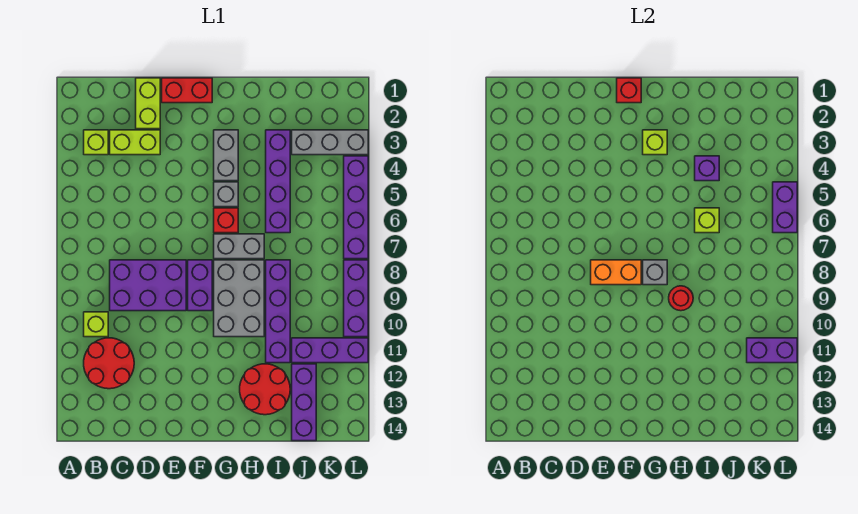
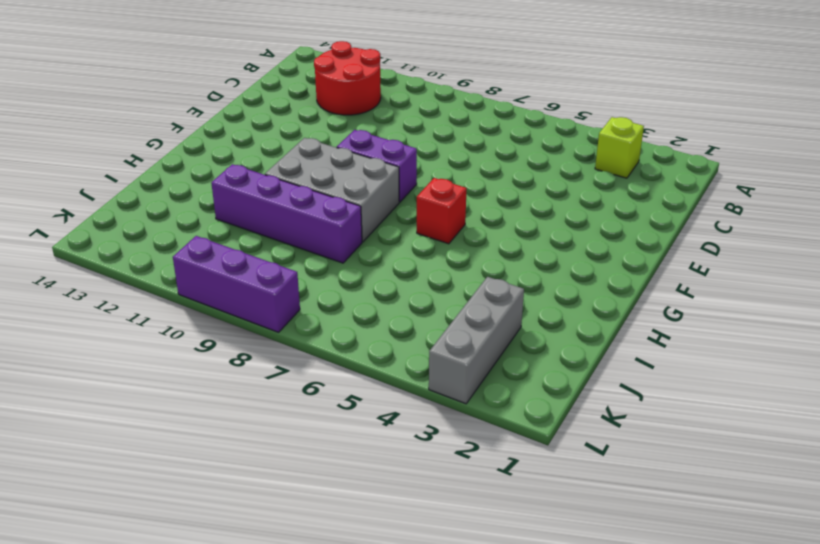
none -> lime 1x1 brick [84,312,108,337]
none -> lime 1x2 brick [110,130,160,155]
none -> purple 2x3 brick [110,260,186,311]
none -> lime 1x2 brick [136,78,160,129]

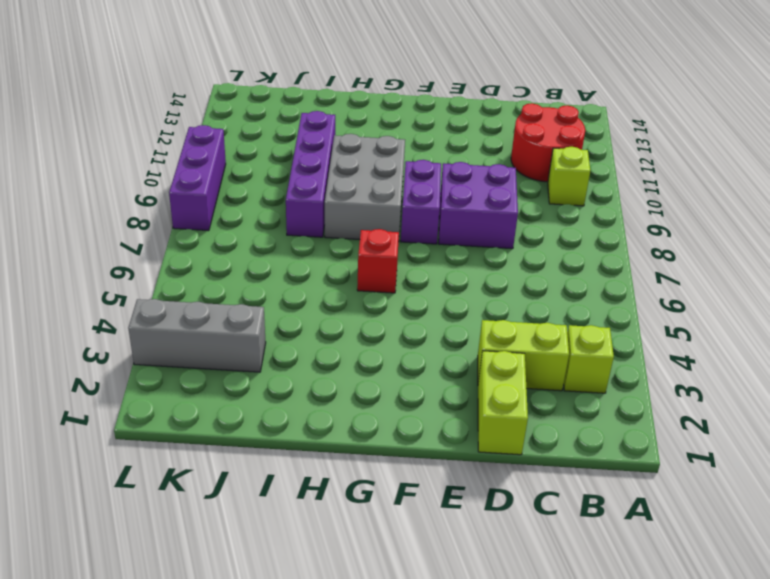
purple 2x2 brick [439,162,518,249] -> purple 2x3 brick [110,260,186,311]
none -> red 1x2 brick [162,78,212,103]
none -> grey 1x2 brick [214,130,238,181]
none -> grey 1x1 brick [214,182,238,207]
none -> grey 1x2 brick [214,234,264,259]

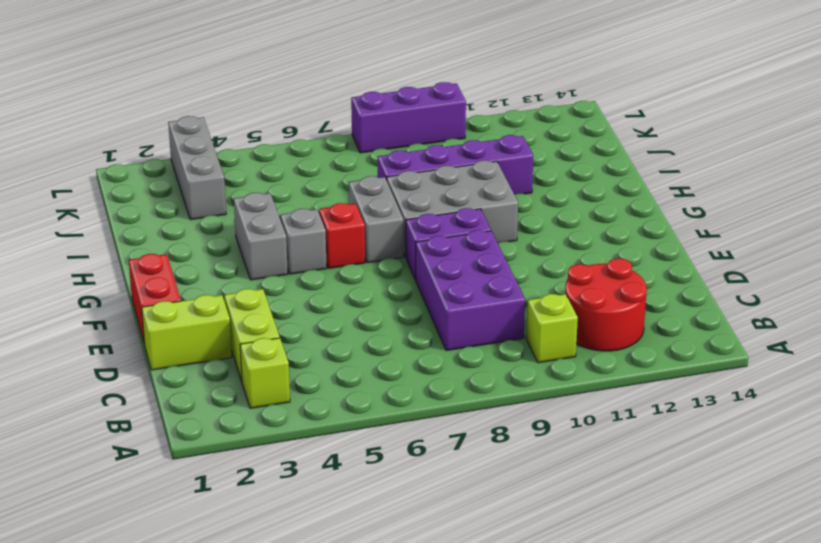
grey 1x2 brick [234,193,288,280] -> grey 1x2 brick turned to [214,130,238,181]
none -> red 2x2 round brick [240,364,290,415]
none -> purple 1x4 brick [266,130,290,233]
none -> purple 1x3 brick [292,338,368,363]
none -> purple 1x3 brick [292,364,316,441]

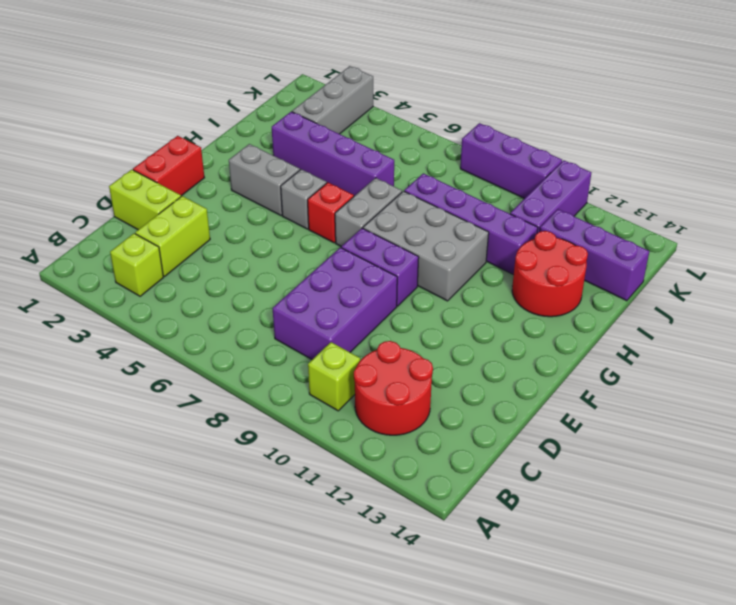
none -> purple 1x4 brick [344,156,368,259]
none -> orange 1x2 brick [591,260,641,285]
none -> red 1x1 brick [617,78,641,103]
none -> lime 1x1 brick [643,130,667,155]

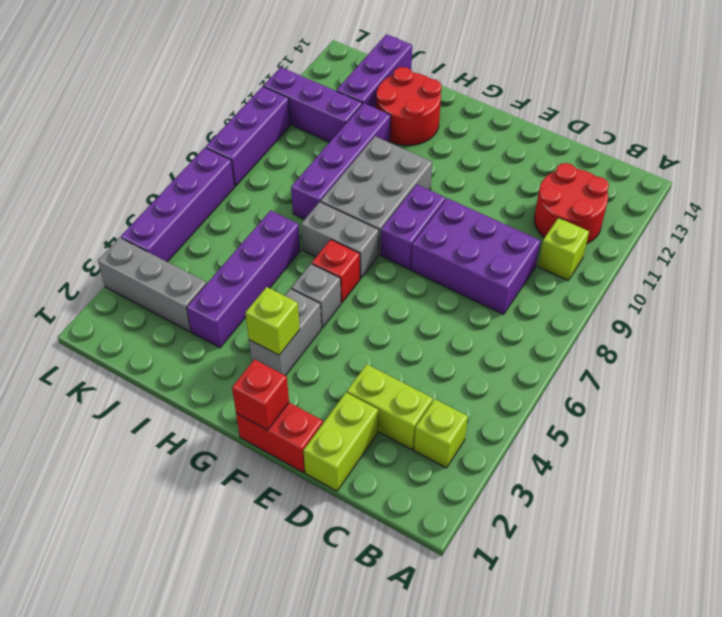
none -> orange 1x2 brick [591,260,641,285]
none -> grey 1x1 brick [643,260,667,285]
none -> red 1x1 round brick [669,286,693,311]
none -> purple 1x1 brick [695,156,719,181]

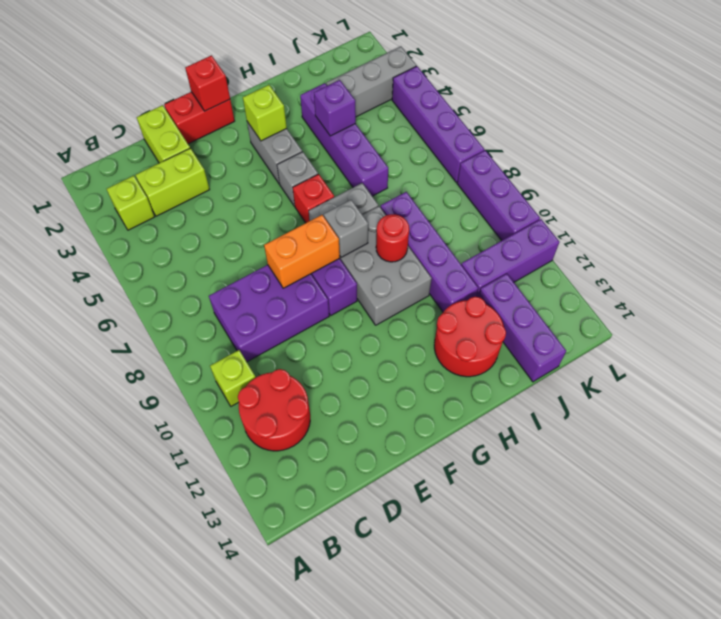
none -> lime 1x1 brick [695,208,719,233]
none -> purple 1x2 brick [747,338,797,363]
none -> purple 1x2 brick [773,182,797,233]

